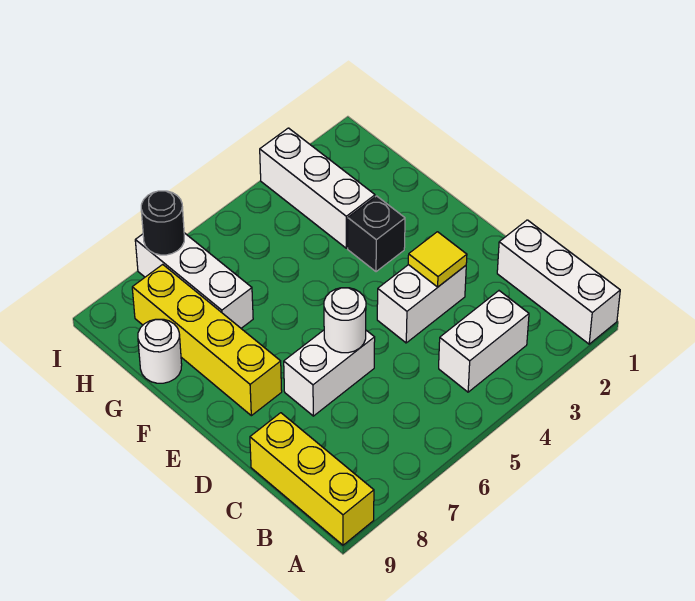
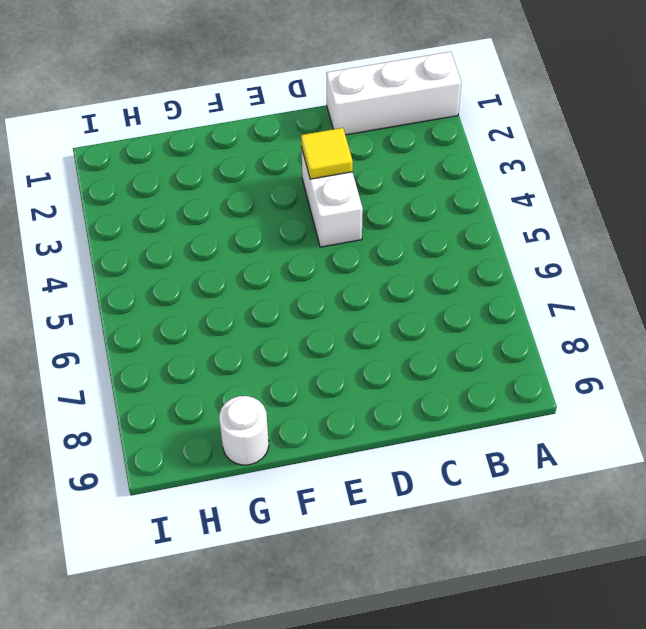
none -> yellow 1x3 brick [250,413,374,545]
none -> white 1x2 brick [439,291,529,392]
none -> white 1x2 brick [284,330,375,416]

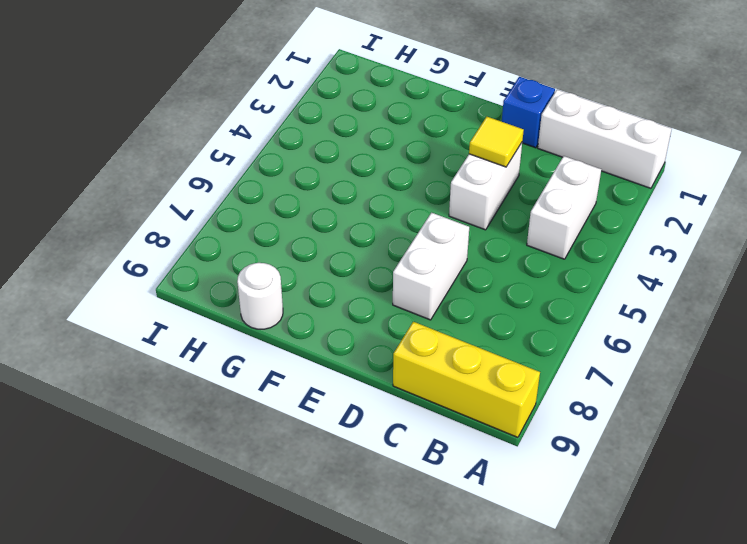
blue 1x1 brick [502,77,555,148] -> none
none -> yellow 1x4 brick [132,264,282,416]
none -> black 1x1 brick [348,196,405,272]
none -> white 1x3 brick [260,128,375,248]

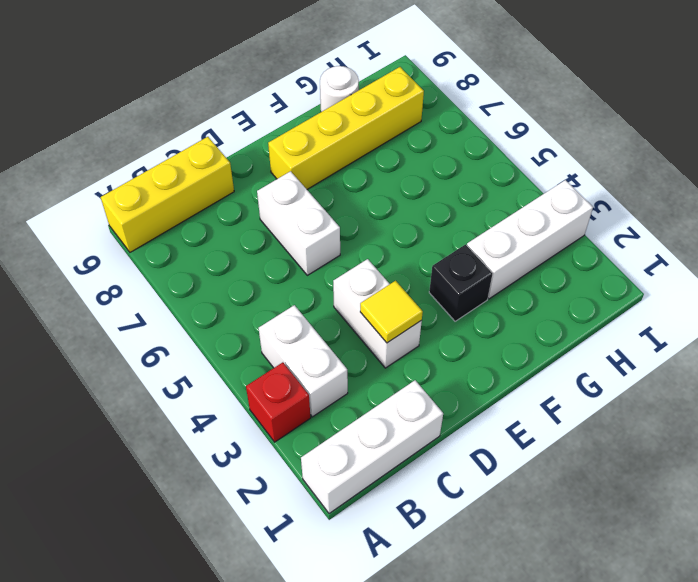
red 1x1 brick [246,362,311,442] -> none
none -> white 1x3 brick [135,233,253,328]
none -> white 1x1 round brick [324,288,366,353]
none -> black 1x1 round brick [141,191,184,255]

